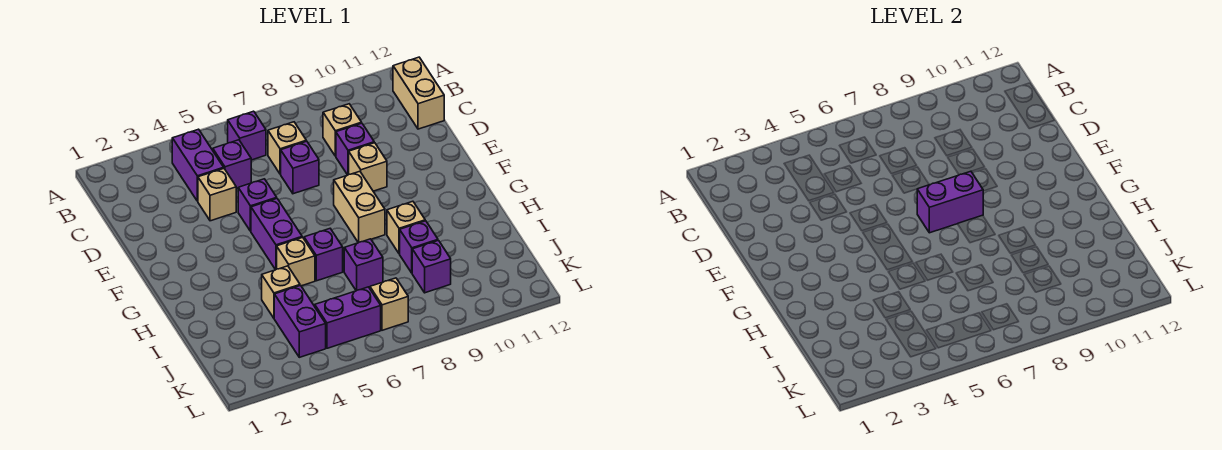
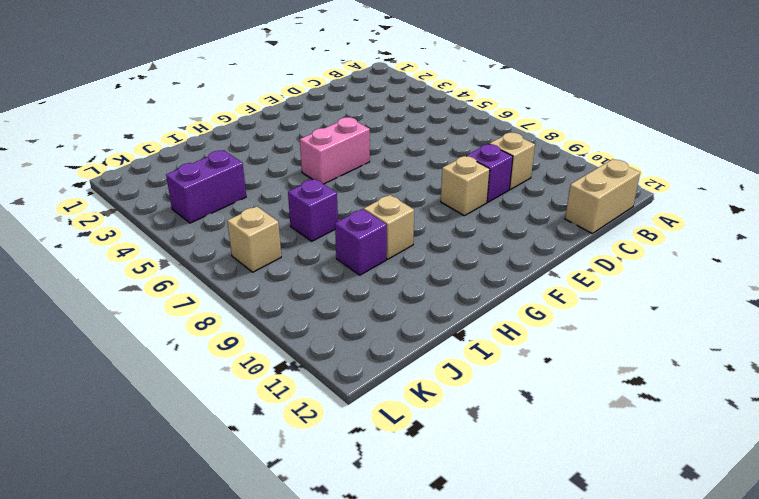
pink 1x2 brick [300,117,370,184] -> purple 1x2 brick [251,199,302,270]
none -> purple 1x2 brick [172,129,224,201]
none -> purple 1x1 brick [228,111,266,160]
none -> purple 1x1 brick [213,140,251,189]

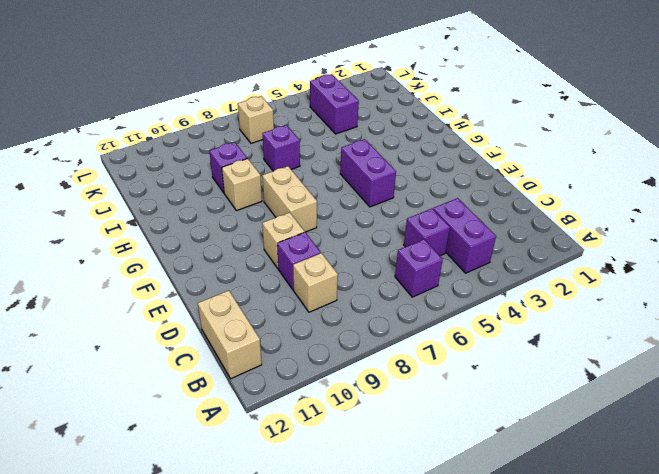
none -> tan 1x1 brick [268,122,306,174]
none -> tan 1x1 brick [198,169,236,221]
none -> purple 1x1 brick [281,141,319,194]

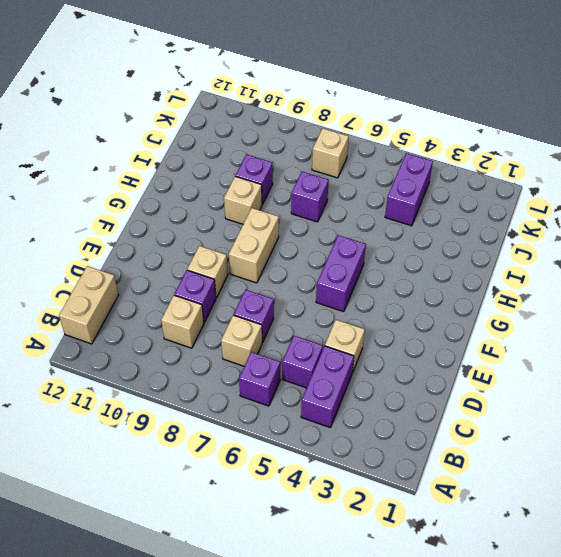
none -> purple 1x1 brick [238,179,277,231]
none -> tan 1x1 brick [277,237,315,286]
none -> purple 1x1 brick [304,229,343,281]

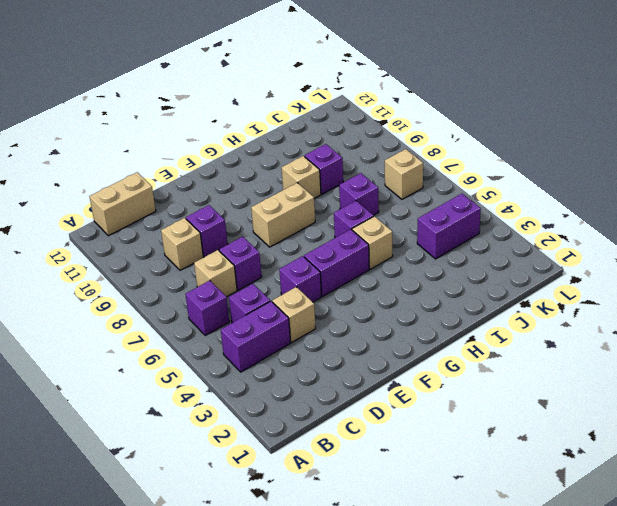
none -> tan 1x1 brick [349,143,387,191]
none -> tan 1x1 brick [262,266,300,318]
none -> purple 1x1 brick [412,240,451,293]

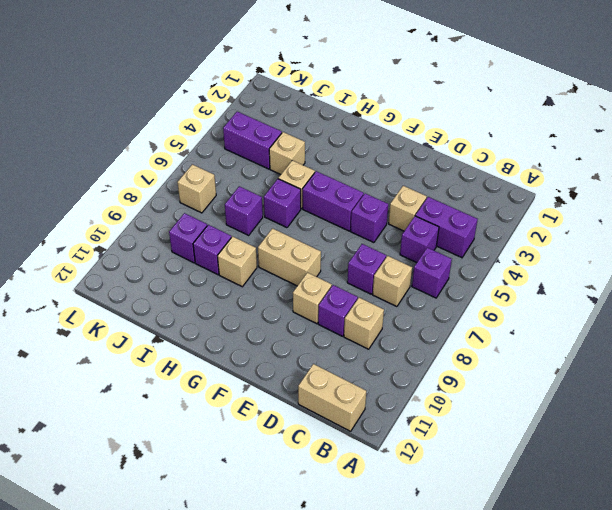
none -> purple 1x2 brick [315,287,381,348]
none -> purple 1x2 brick [917,171,983,233]

